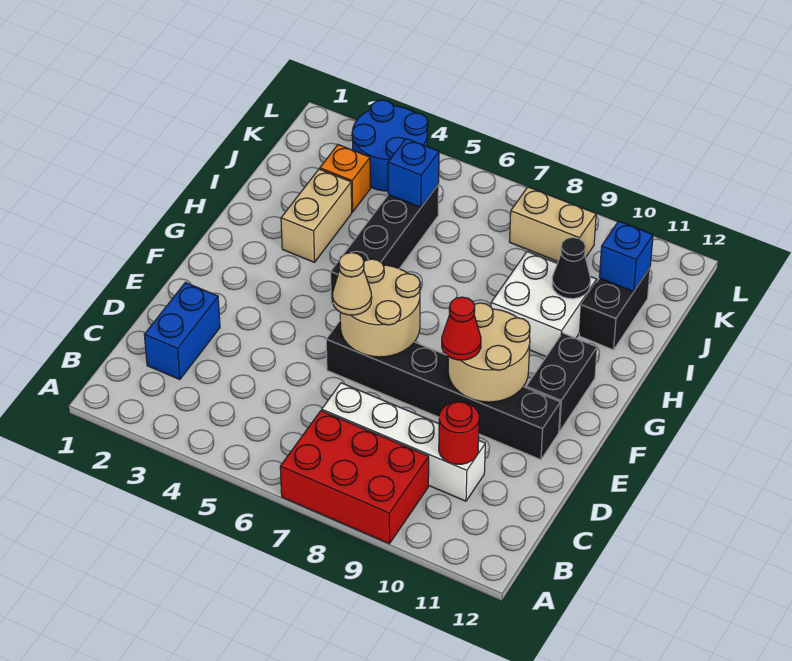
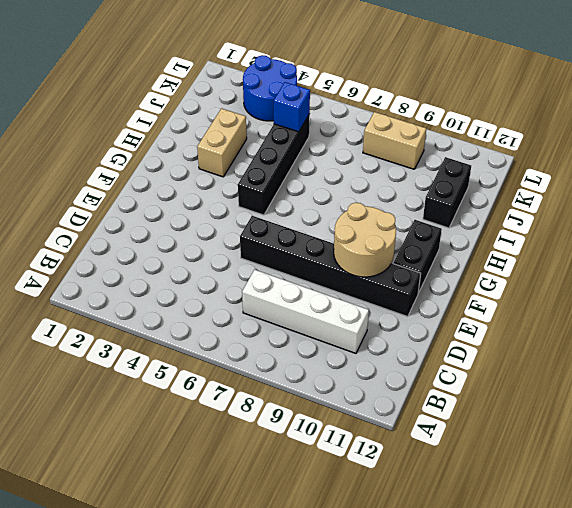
none -> red 2x3 brick [280,411,429,544]
none -> blue 1x2 brick [144,283,220,380]
none -> white 2x2 brick [491,252,597,356]

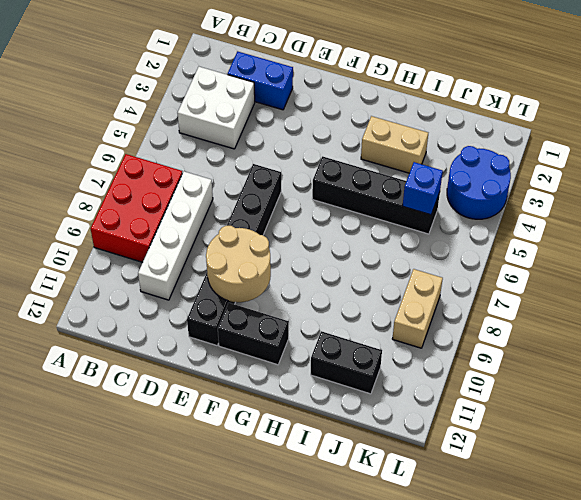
white 2x2 brick [178,67,255,149] -> white 2x2 brick moved to [491,252,597,356]
none -> orange 1x1 brick [320,145,370,212]
none -> red 1x1 round brick [439,402,479,464]
none -> tan 2x2 round brick [340,259,420,357]

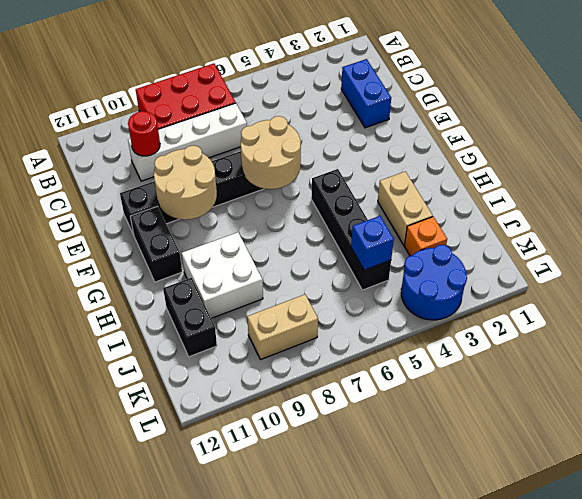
none -> black 1x1 cone [552,237,590,299]
none -> blue 1x1 brick [599,221,653,292]
none -> tan 1x1 cone [333,253,372,315]

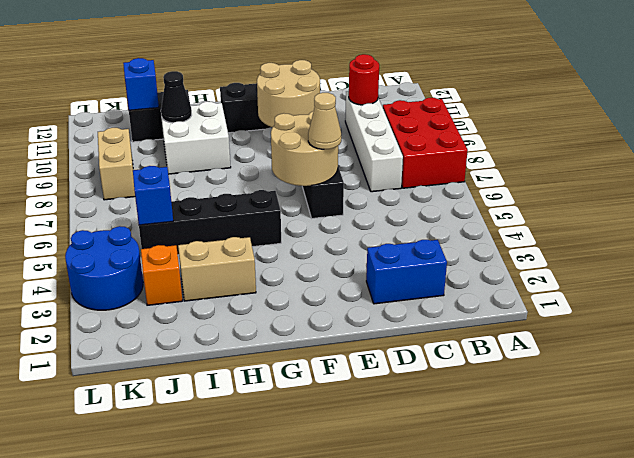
none -> red 1x1 cone [442,297,481,360]

